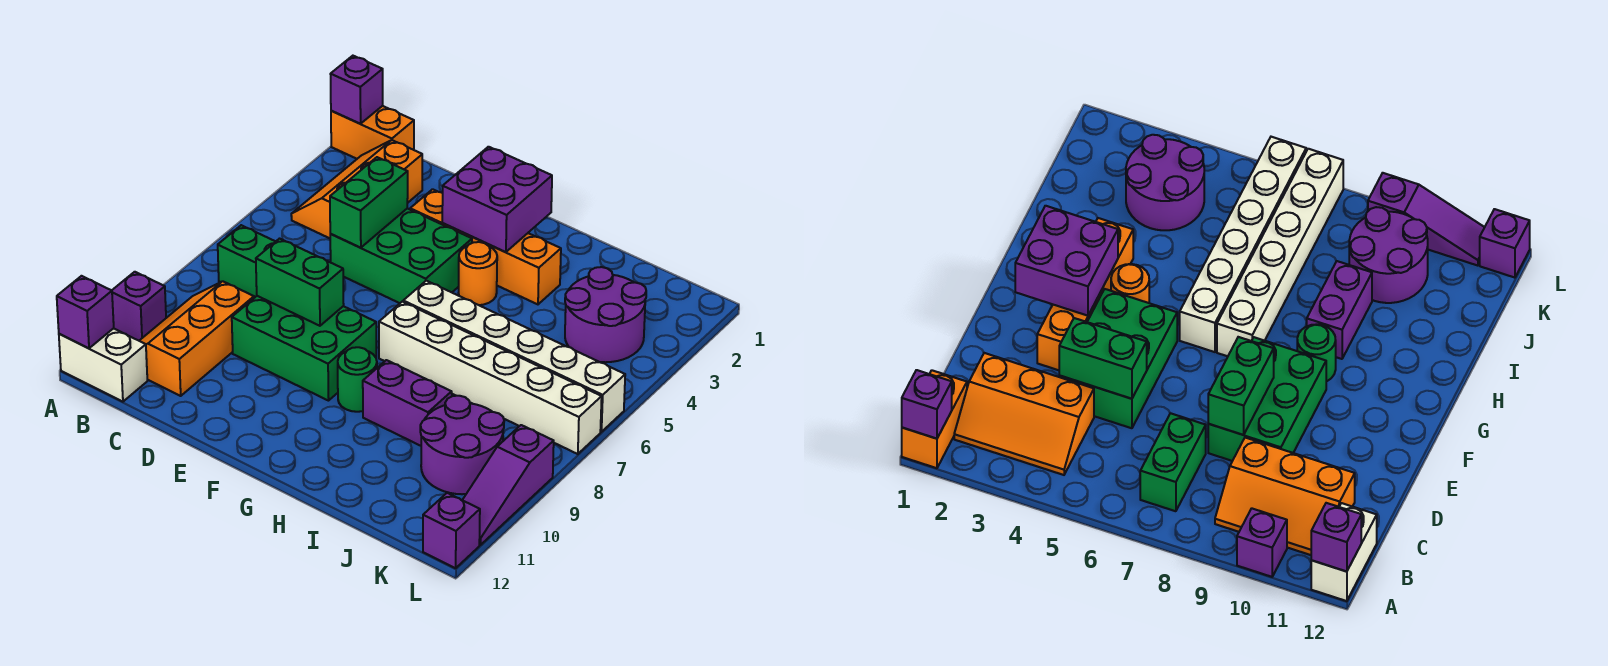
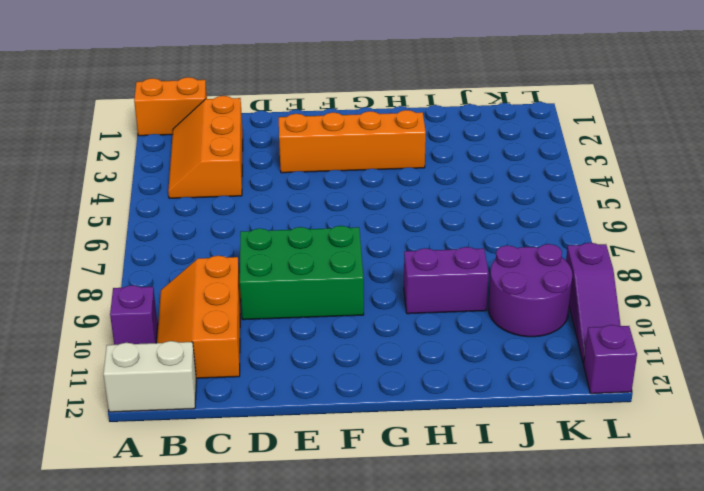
none -> green 1x2 brick [218,225,275,298]
none -> green 2x3 brick [330,209,472,303]
none -> orange 1x1 round brick [459,242,497,305]

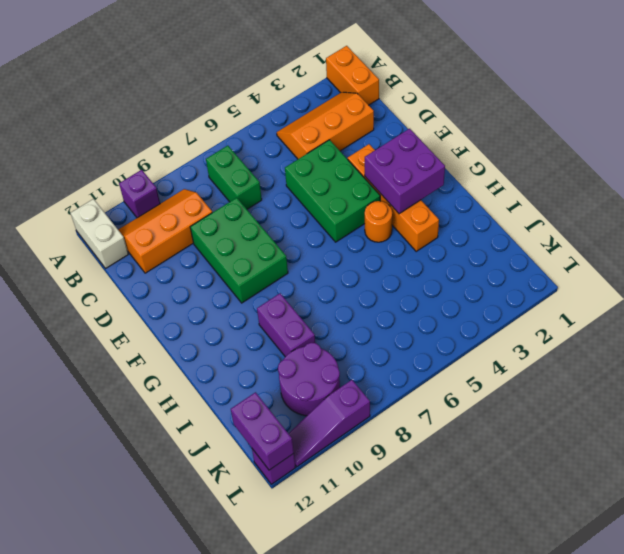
purple 1x2 brick [231,392,294,470] -> none
none -> white 1x6 brick [403,281,625,432]
none -> white 1x6 brick [379,302,602,454]
none -> green 1x1 round brick [338,347,377,412]

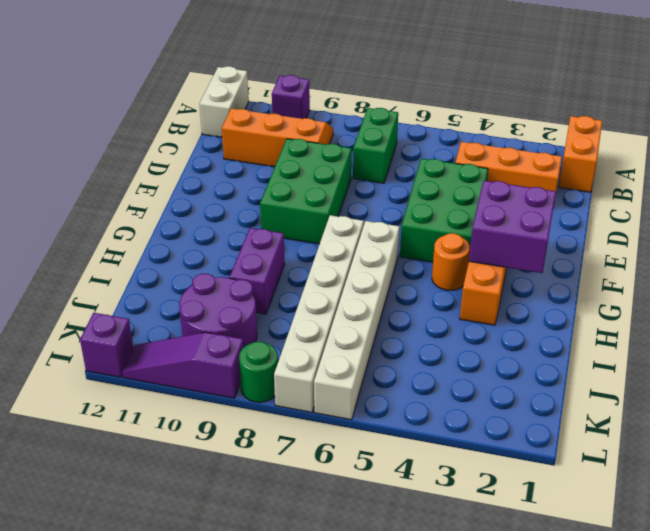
green 1x1 round brick [239,342,278,402] -> green 1x1 round brick moved to [338,347,377,412]
none -> purple 2x2 round brick [565,267,646,362]
none -> purple 1x1 brick [331,56,383,124]
none -> purple 1x1 brick [57,276,114,348]

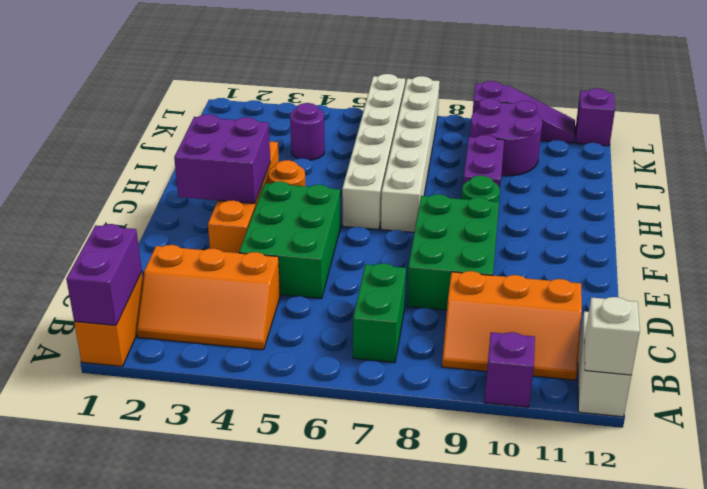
purple 1x2 brick [66,224,142,325] -> purple 1x1 brick [331,56,383,124]
white 1x1 brick [584,297,640,375] -> purple 1x1 brick [57,276,114,348]
purple 1x1 round brick [290,103,325,160] -> purple 2x2 round brick [565,267,646,362]
none -> green 1x2 brick [330,157,408,248]
none -> green 1x2 brick [256,239,344,326]

